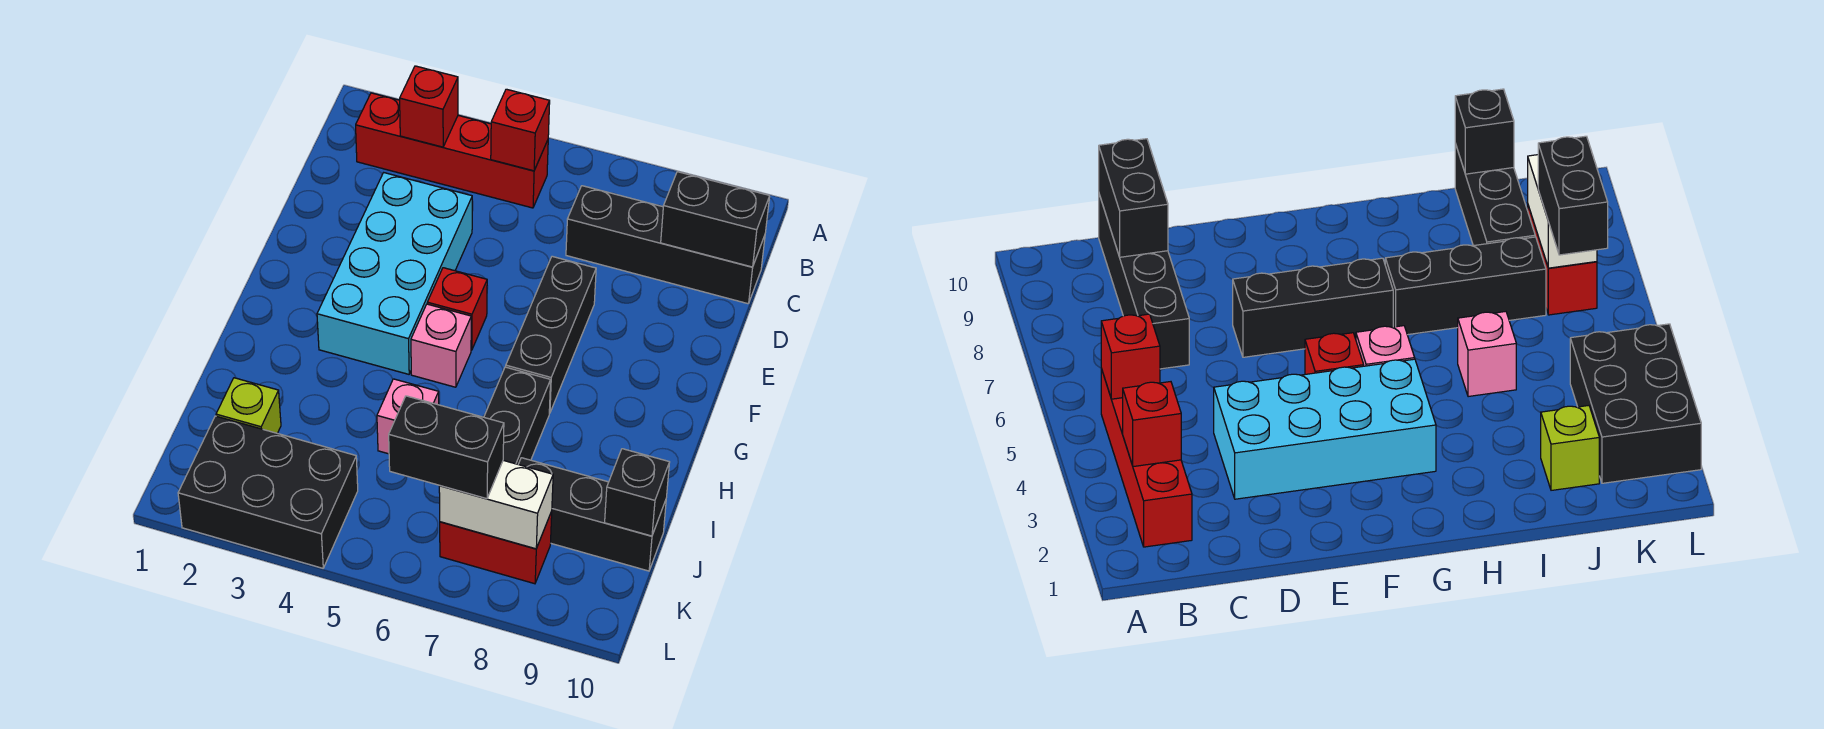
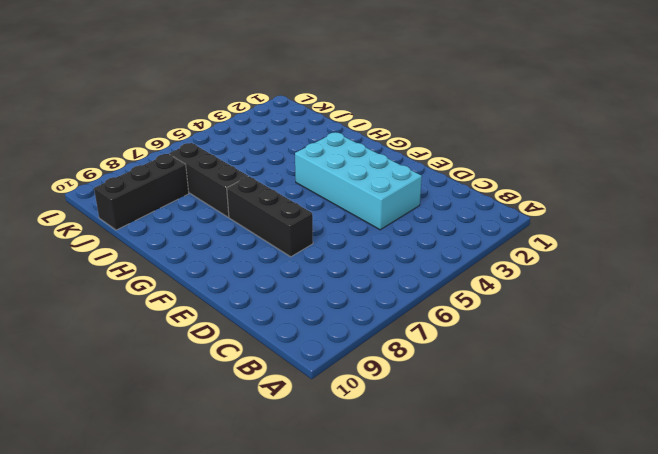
none -> red 1x4 brick [356,93,548,208]
none -> black 1x4 brick [566,186,765,304]
none -> red 1x1 brick [427,268,487,350]

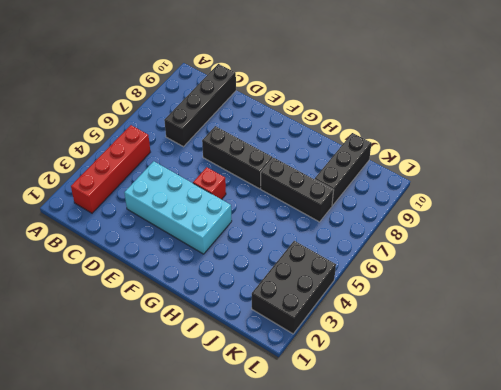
none -> pink 1x1 brick [411,304,471,387]
none -> pink 1x1 brick [377,379,439,454]
none -> lime 1x1 brick [216,378,281,433]

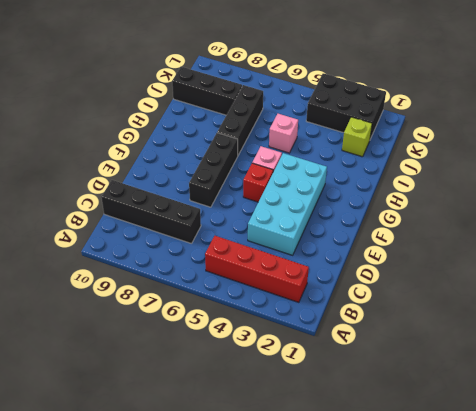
none -> red 1x2 brick [440,512,552,584]
none -> red 1x1 brick [400,66,458,147]
none -> red 1x1 brick [491,89,550,171]

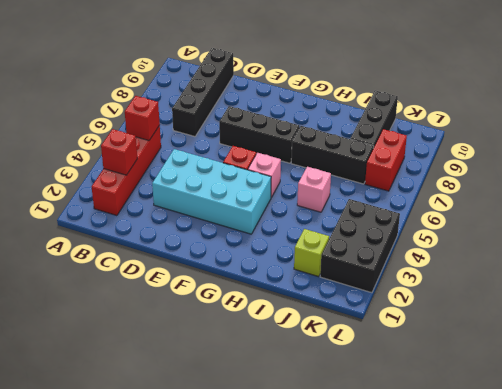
none -> black 1x2 brick [661,172,770,267]
none -> black 1x1 brick [605,449,670,536]
none -> white 1x2 brick [439,460,553,549]

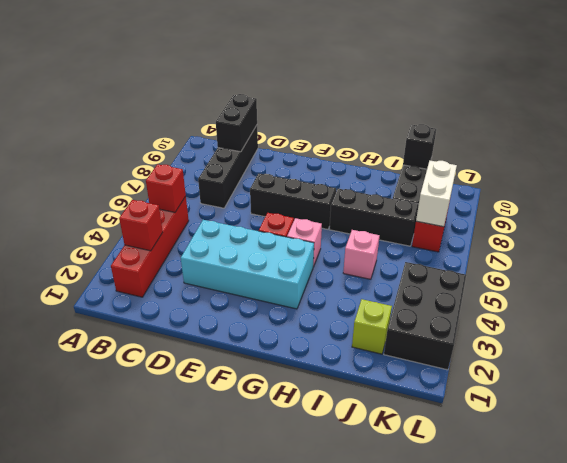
none -> black 1x2 brick [389,396,504,499]

